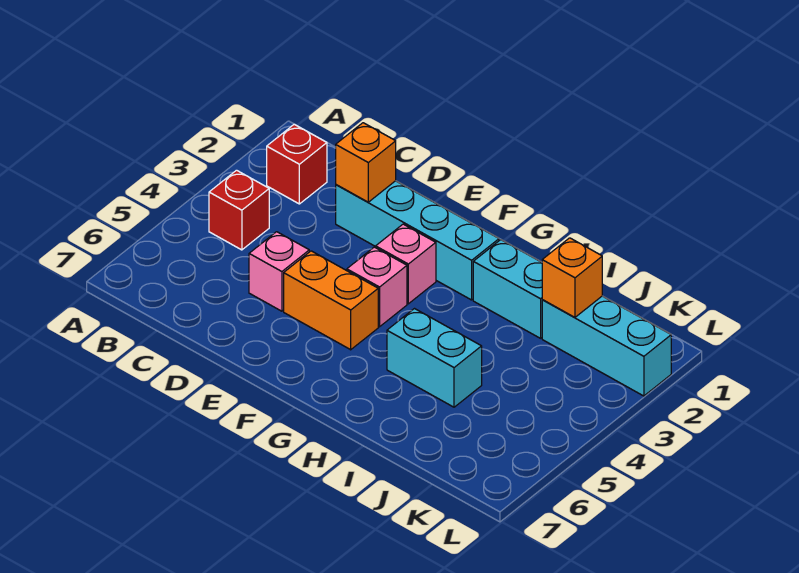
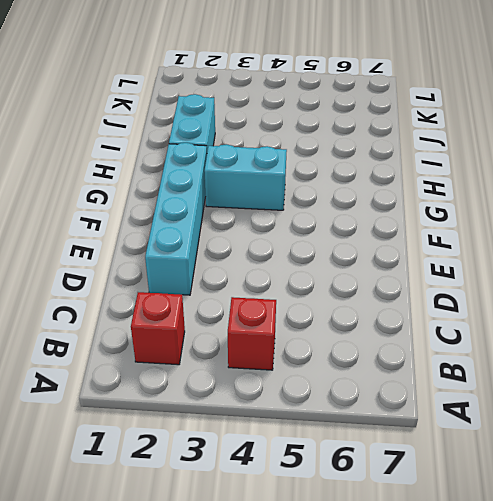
cyan 1x2 brick [204,144,287,210] -> cyan 1x2 brick turned to [387,309,482,407]
none -> pink 1x1 brick [249,232,309,311]
none -> orange 1x2 brick [284,251,378,350]
none -> pink 1x1 brick [376,224,436,304]

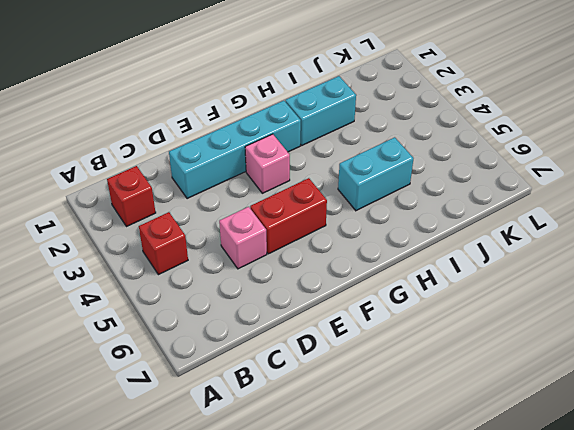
red 1x2 brick [250,178,327,254] -> orange 1x2 brick [284,251,378,350]
none -> pink 1x1 brick [347,247,407,327]
none -> cyan 1x3 brick [542,296,671,396]
none -> orange 1x1 brick [336,123,396,202]

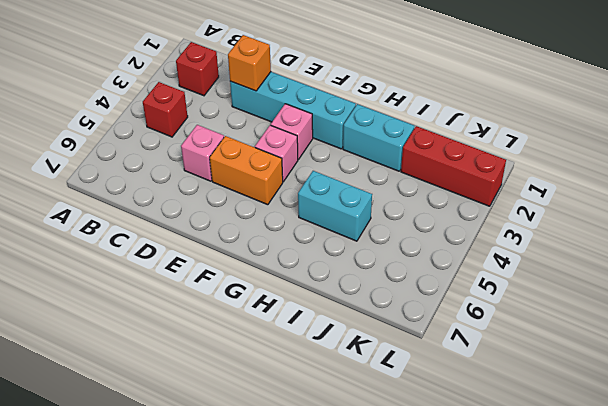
red 1x3 brick [401,126,506,206] -> cyan 1x3 brick [542,296,671,396]
none -> orange 1x1 brick [542,238,602,318]

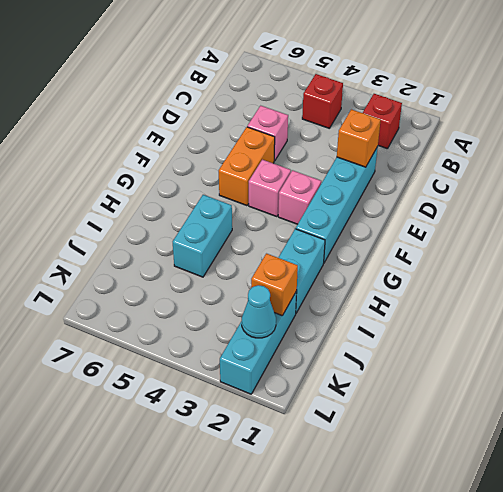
cyan 1x1 cone [242,285,276,338] -> none

